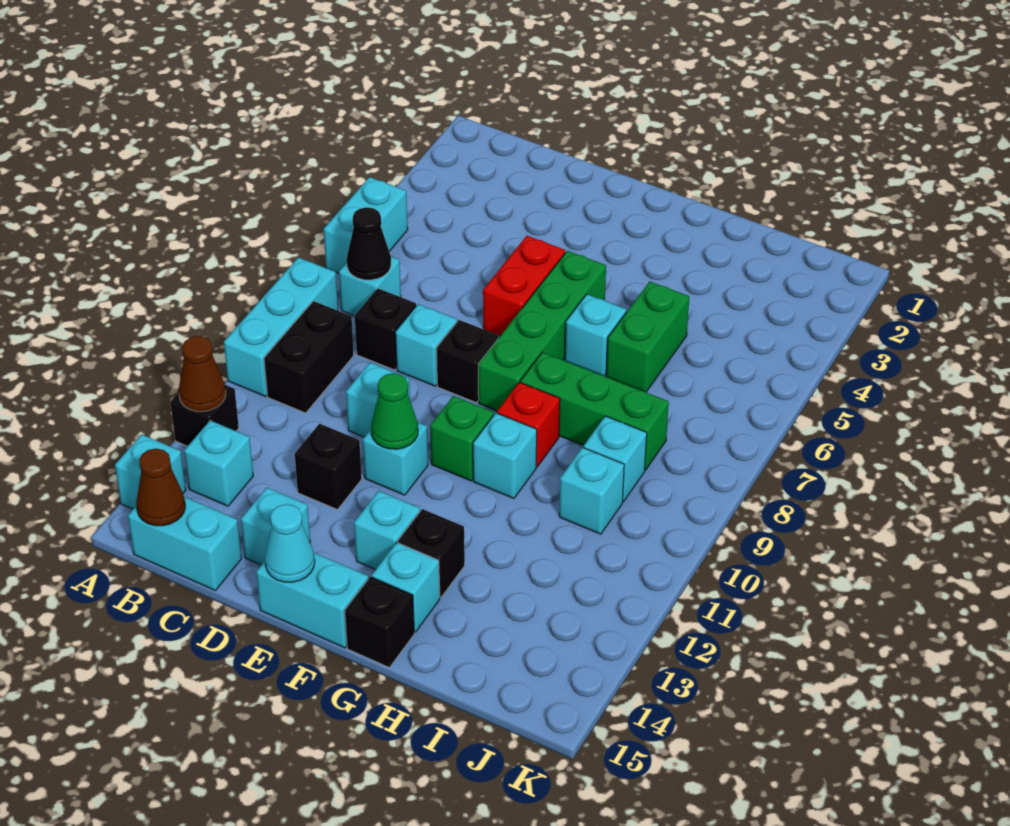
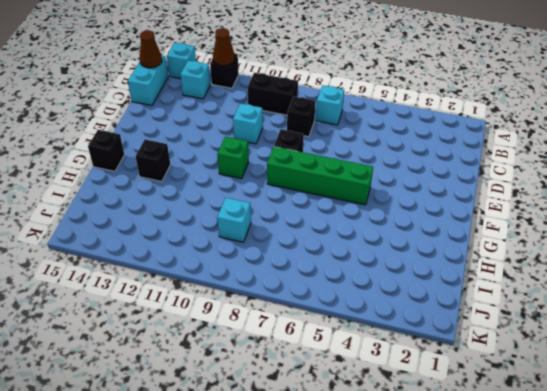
none -> cyan 1x2 brick [324,177,408,273]
none -> cyan 1x3 brick [224,257,338,396]
none -> cyan 1x1 brick [395,304,457,386]
none -> black 1x1 brick [295,424,362,510]

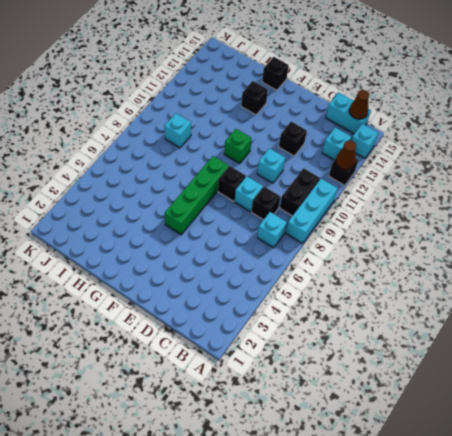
none -> cyan 1x2 brick [324,177,408,273]
none -> cyan 1x1 brick [241,488,310,565]
none -> red 1x2 brick [483,236,565,336]
none -> cyan 1x1 brick [363,422,428,495]

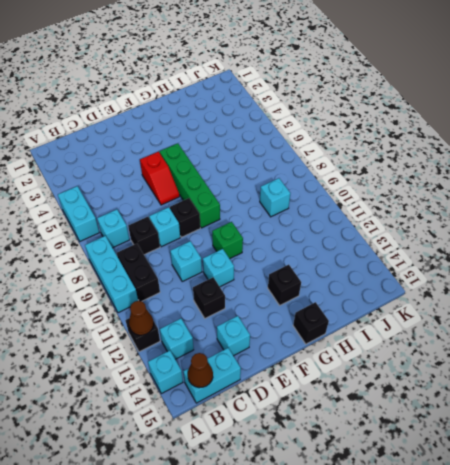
red 1x2 slope [140,152,180,205] -> red 1x2 brick [483,236,565,336]
none -> cyan 1x2 brick [256,553,368,648]
none -> cyan 1x1 brick [354,491,420,570]
none -> cyan 1x1 brick [565,294,626,376]
none -> green 1x3 brick [520,352,669,470]

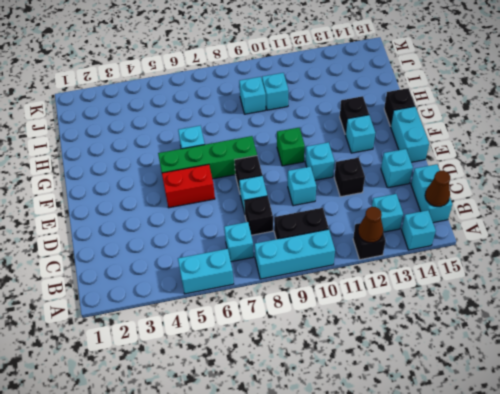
none -> green 1x3 brick [520,352,669,470]
none -> red 1x1 brick [497,382,560,467]
none -> cyan 1x1 brick [473,413,537,498]
none -> cyan 1x1 brick [372,543,440,632]

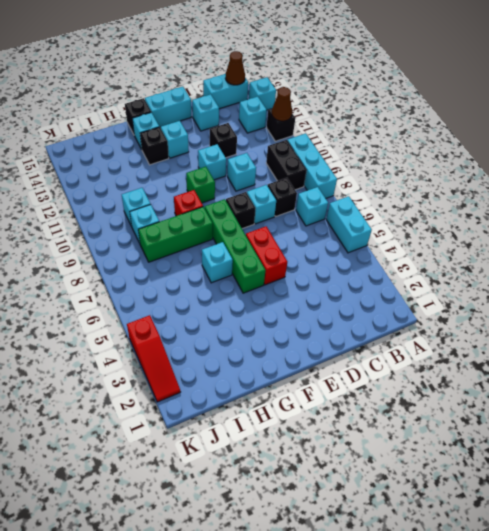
red 1x3 slope [127,315,180,402] -> none
none -> cyan 1x1 brick [473,413,537,498]
none -> green 1x2 brick [606,282,689,392]
none -> black 1x1 cone [347,207,391,280]
none -> green 1x1 cone [371,373,418,449]

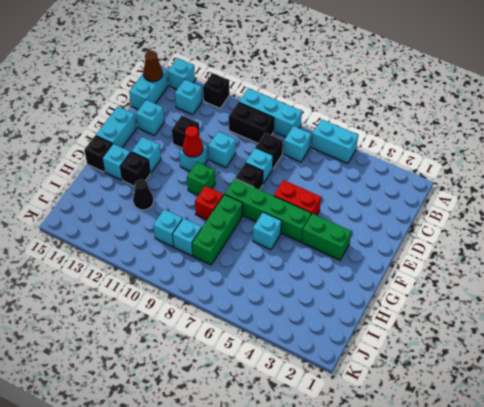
red 1x1 cone [183,126,203,157] -> green 1x1 cone [371,373,418,449]
green 1x2 brick [302,214,351,260] -> green 1x2 brick moved to [606,282,689,392]
black 1x1 cone [133,179,154,210] -> black 1x1 cone moved to [347,207,391,280]
none -> cyan 1x1 brick [473,413,537,498]
none -> brown 1x1 cone [179,336,226,411]
none -> cyan 1x1 cone [265,504,315,582]

